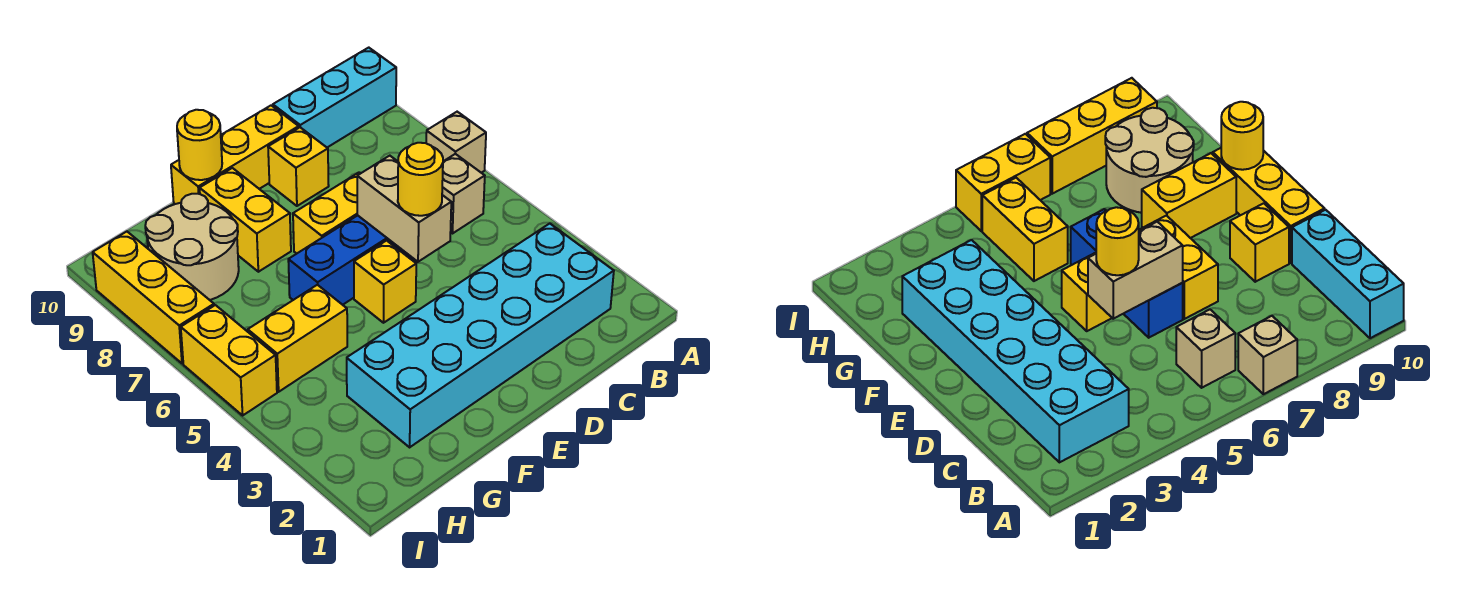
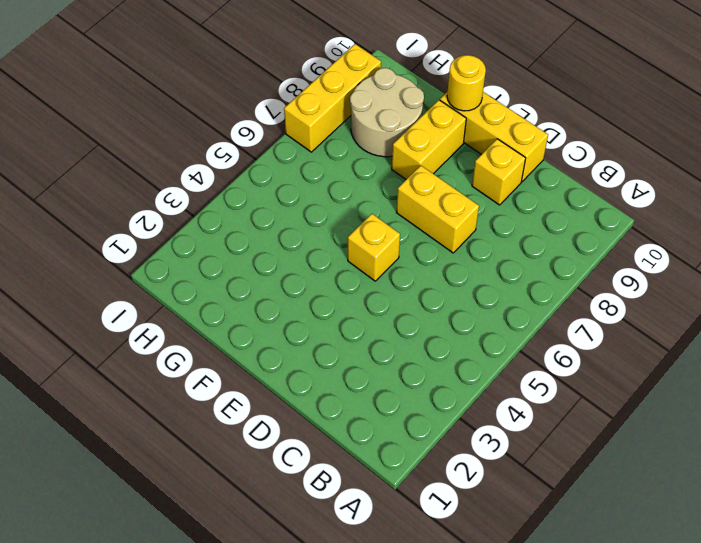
none -> tan 1x1 brick [426,112,486,173]
none -> cyan 1x3 brick [273,48,396,147]
none -> cyan 2x6 brick [347,224,614,447]

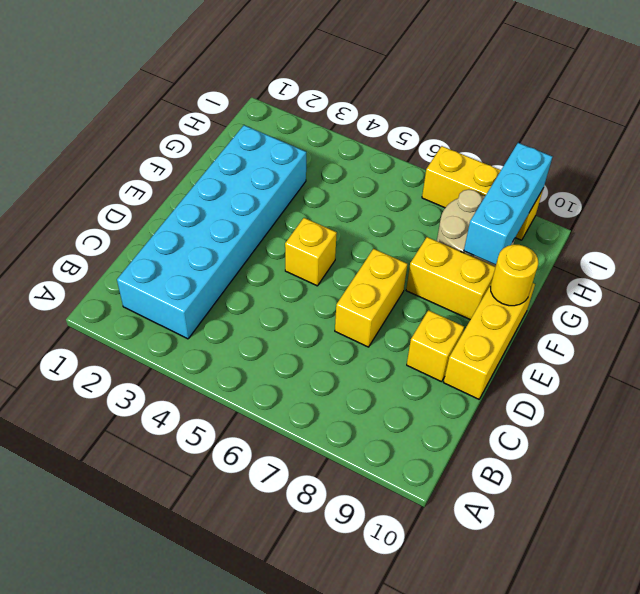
cyan 1x3 brick [464,143,552,265] -> cyan 1x3 brick moved to [273,48,396,147]
none -> tan 1x1 brick [426,112,486,173]
none -> tan 1x1 brick [442,154,485,233]
none -> blue 1x3 brick [288,215,413,305]

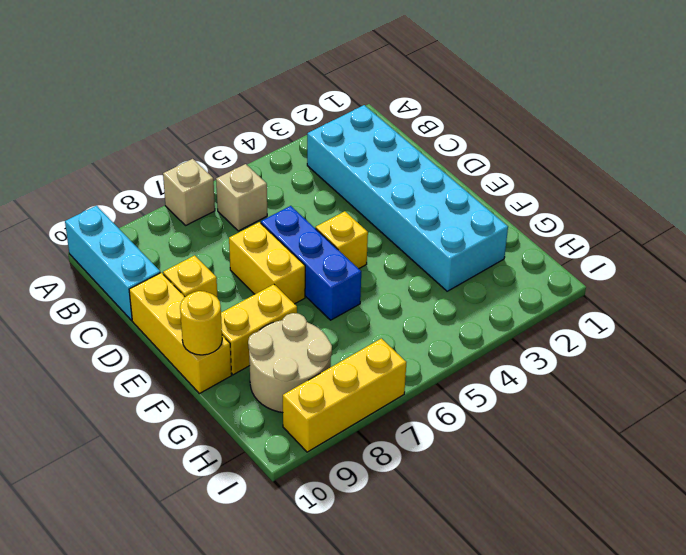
none -> yellow 1x2 brick [248,285,347,392]
none -> yellow 1x2 brick [181,305,277,415]
none -> tan 1x2 brick [357,156,451,262]

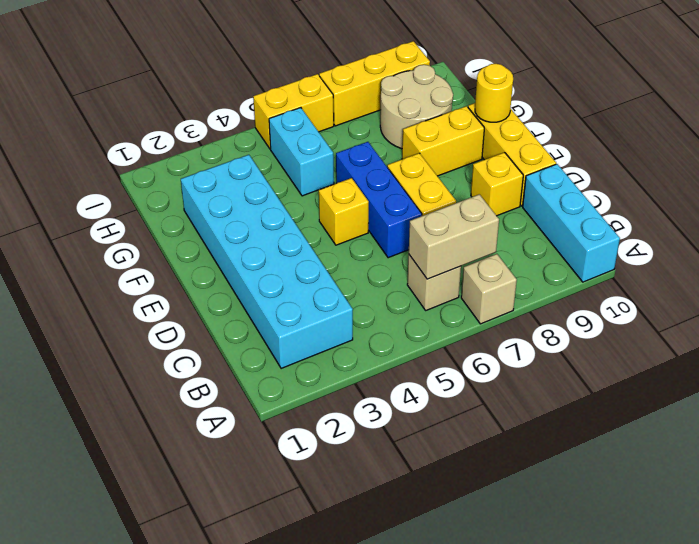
tan 1x2 brick [409,194,499,279] -> tan 1x2 brick moved to [357,156,451,262]
cyan 1x2 brick [269,108,334,196] -> yellow 1x2 brick [248,285,347,392]
none -> yellow 1x1 round brick [398,143,443,216]

